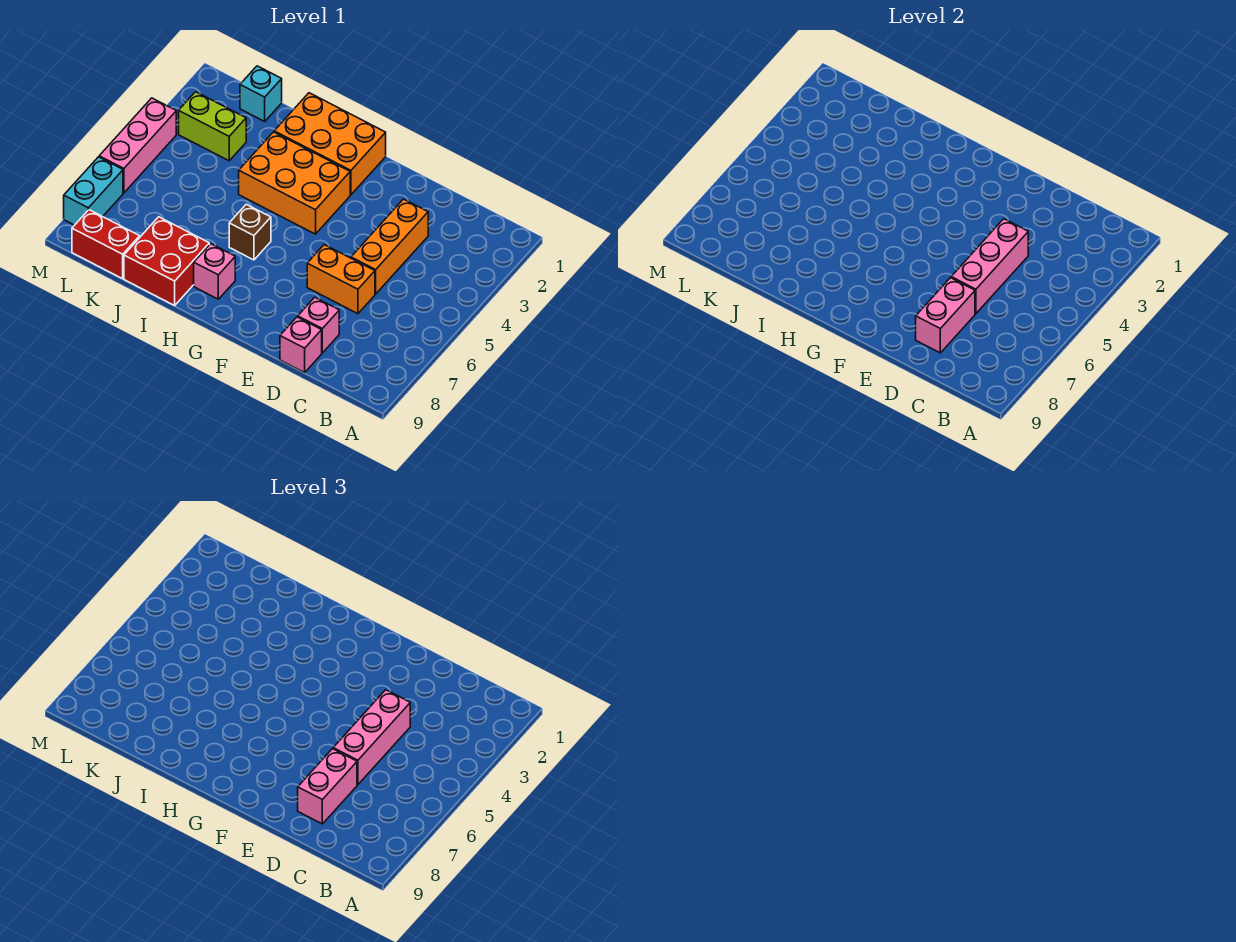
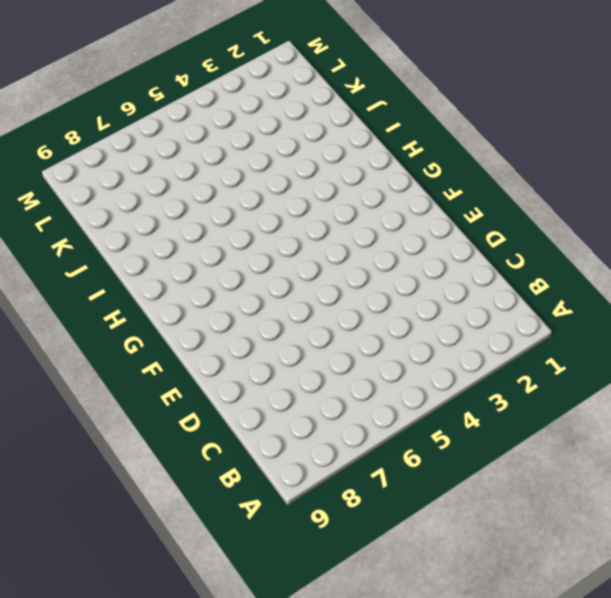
none -> orange 1x3 brick [351,199,428,294]
none -> orange 1x2 brick [307,245,375,314]
none -> pink 1x1 brick [298,297,339,353]

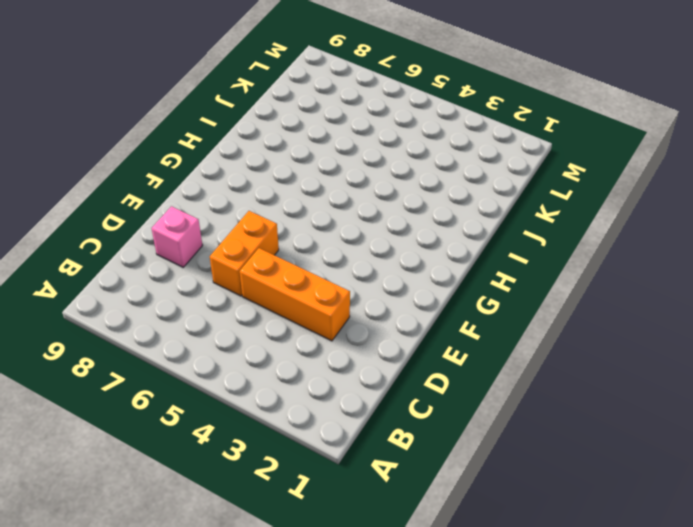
none -> pink 1x1 brick [280,317,322,373]
none -> orange 2x3 brick [274,93,386,195]
none -> orange 2x3 brick [239,132,350,234]

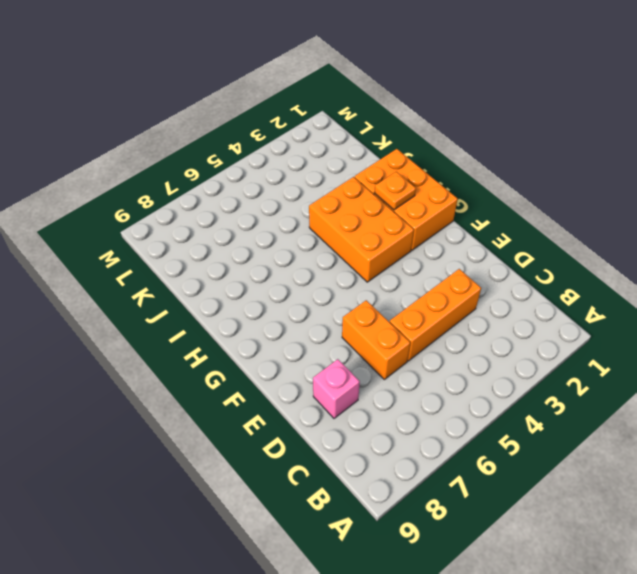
orange 1x1 plate [374,172,416,210] -> none
none -> pink 1x1 brick [280,317,322,373]
none -> brown 1x1 brick [229,204,271,260]
none -> pink 1x1 brick [194,244,235,299]

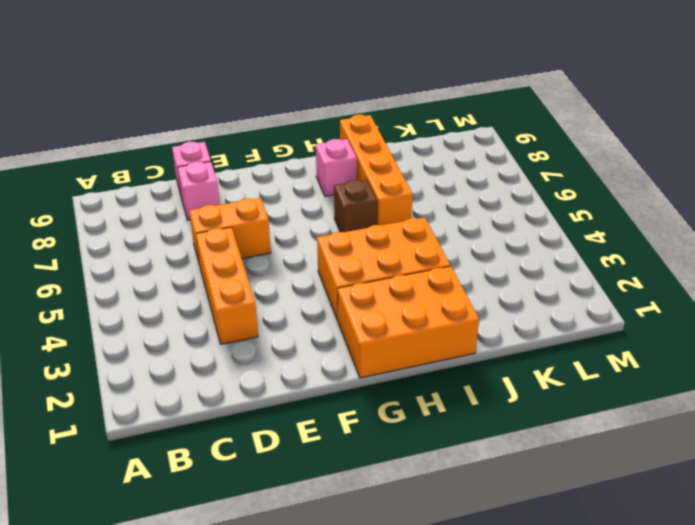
orange 1x4 brick [340,115,412,225] -> red 2x2 brick [124,217,209,305]
none -> cyan 1x1 brick [240,66,282,121]
none -> lime 1x2 brick [179,92,246,161]
none -> red 1x2 brick [72,210,140,279]

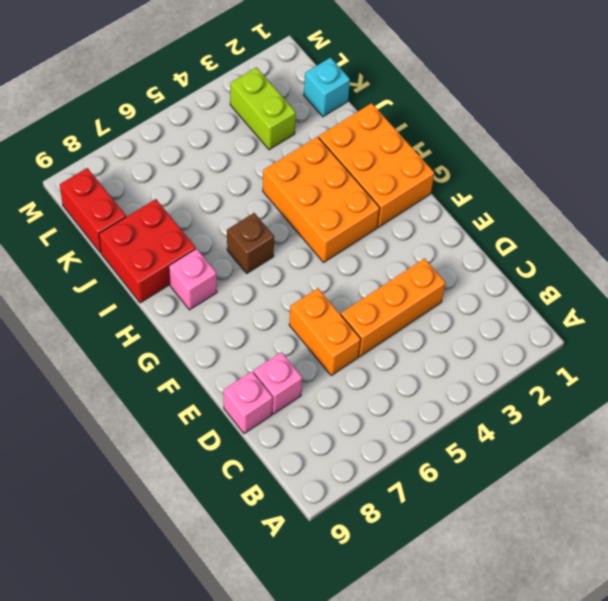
none -> pink 1x3 brick [99,98,176,193]
none -> cyan 1x2 brick [64,157,123,225]
none -> pink 1x3 brick [951,219,1028,314]

